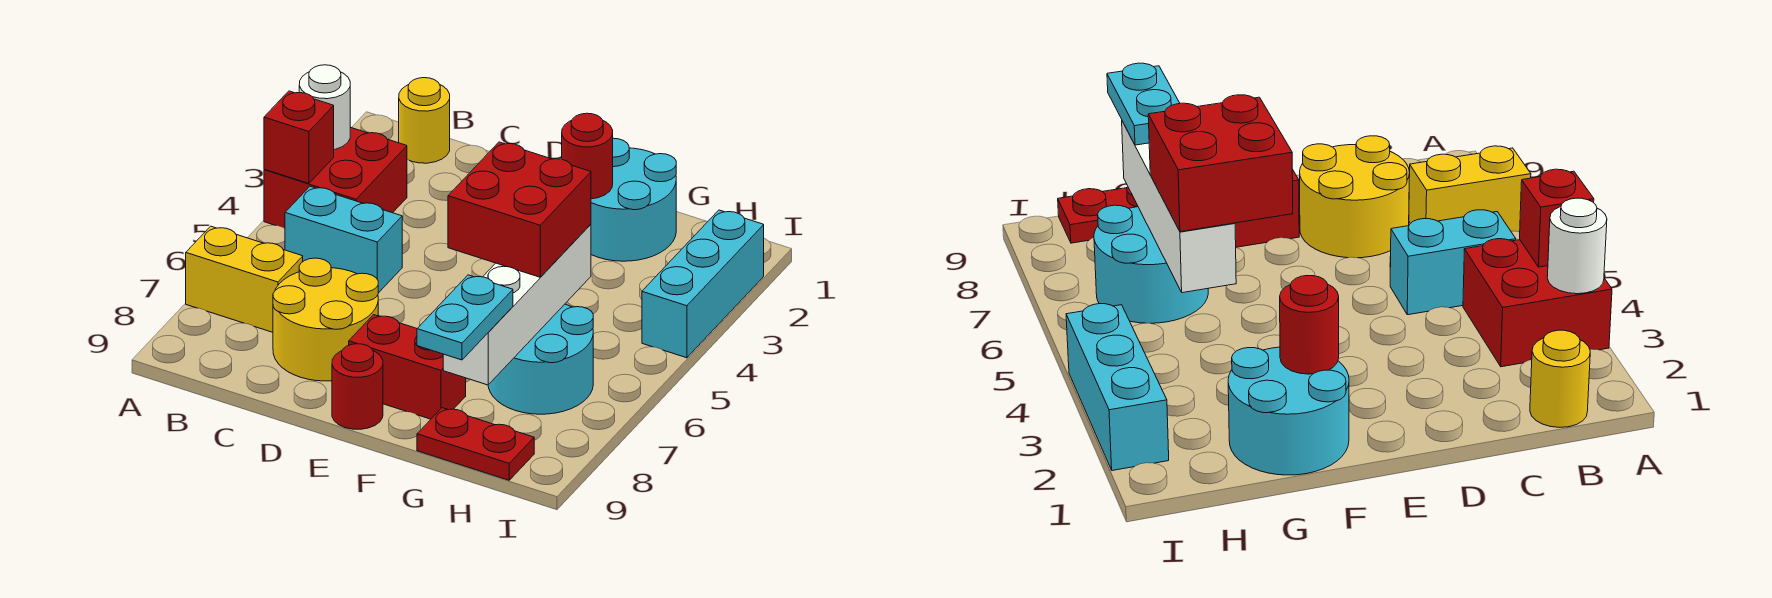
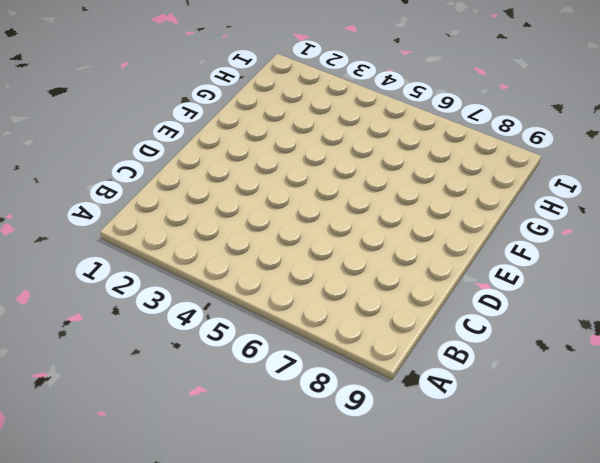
none -> red 2x2 brick [264,127,407,228]
none -> yellow 1x2 brick [186,226,303,332]
none -> yellow 1x1 round brick [399,78,450,163]

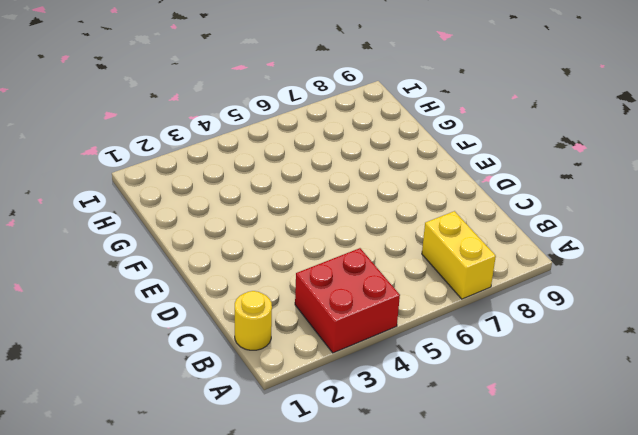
none -> cyan 1x2 brick [285,186,402,293]
none -> yellow 2x2 round brick [273,258,378,381]
none -> red 1x2 brick [349,315,466,419]

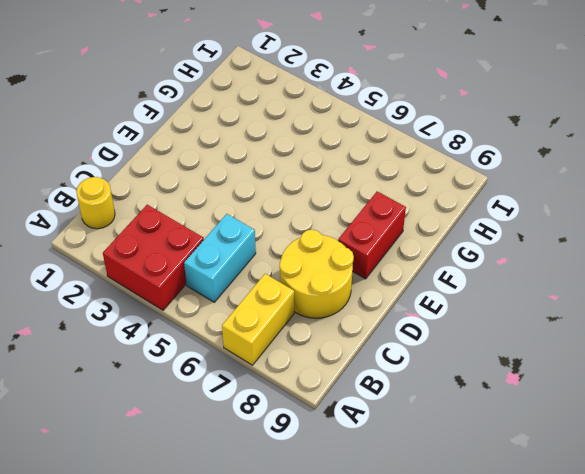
none -> red 1x1 round brick [332,344,383,429]
none -> cyan 2x2 round brick [591,138,676,261]
none -> cyan 2x2 round brick [488,304,593,414]

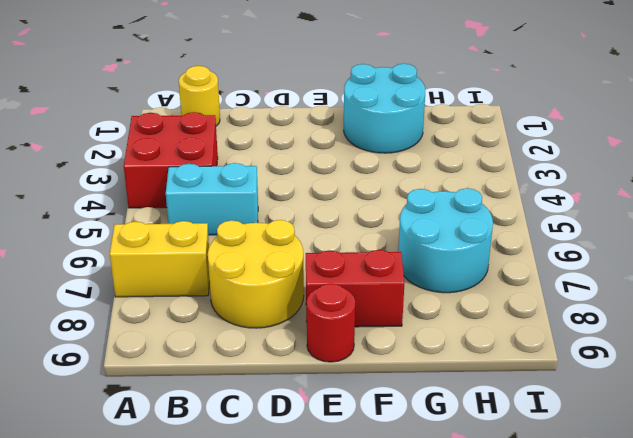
none -> red 1x2 plate [417,408,534,480]
none -> cyan 1x3 brick [642,210,764,358]
none -> white 1x1 round brick [299,65,350,150]

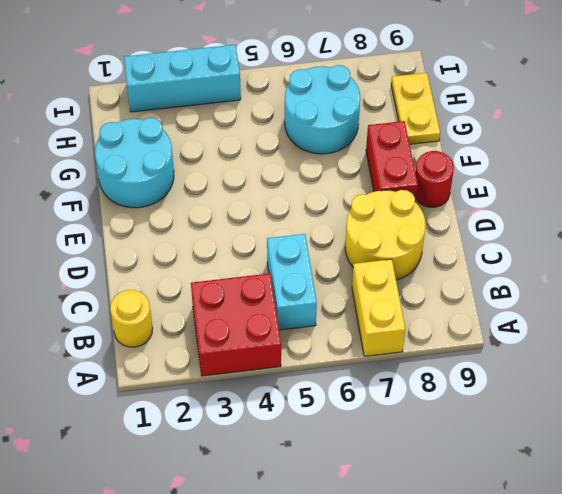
yellow 1x2 plate [391,73,440,144] -> red 1x2 plate [417,408,534,480]
none -> white 1x1 round brick [299,65,350,150]
none -> red 1x1 brick [264,91,334,184]
none -> red 1x1 round brick [562,113,613,199]

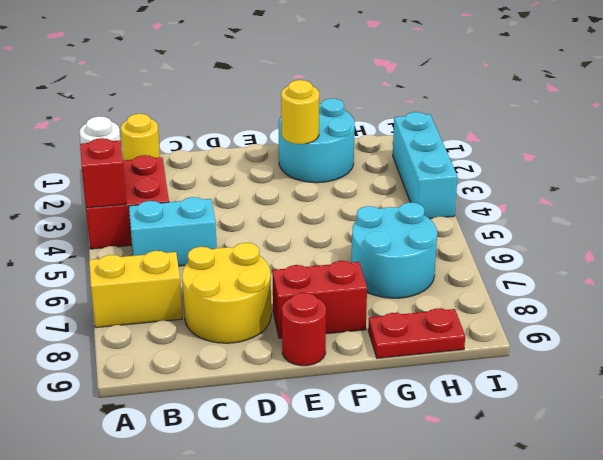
yellow 1x1 round brick [281,80,319,144] -> red 1x1 round brick [562,113,613,199]
none -> white 1x4 brick [443,224,591,385]
none -> red 2x2 brick [448,142,591,277]
none -> cyan 1x2 plate [417,275,513,360]

